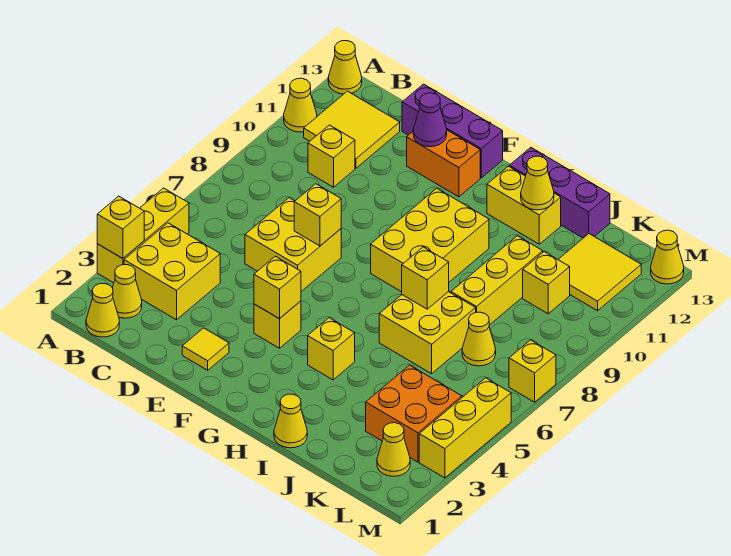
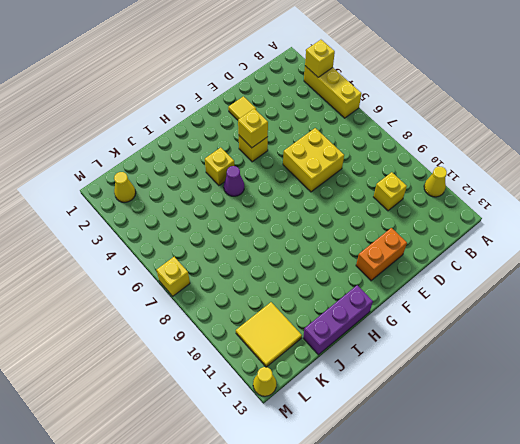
purple 1x1 cone [224,166,244,196] -> purple 1x1 cone moved to [413,93,447,147]
none -> yellow 1x1 cone [328,41,362,94]
none -> yellow 1x1 cone [86,283,119,337]
none -> yellow 1x1 cone [113,265,142,318]
none -> yellow 2x2 brick [124,223,220,320]

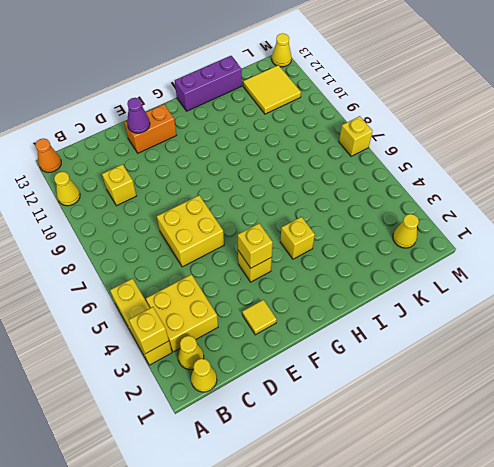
orange 1x1 cone [35,138,61,173] -> yellow 1x1 cone [328,41,362,94]
none -> yellow 2x2 tile [304,91,400,168]
none -> purple 1x3 brick [402,84,503,178]
none -> yellow 2x3 brick [371,188,489,292]
none -> yellow 1x2 brick [487,166,561,244]

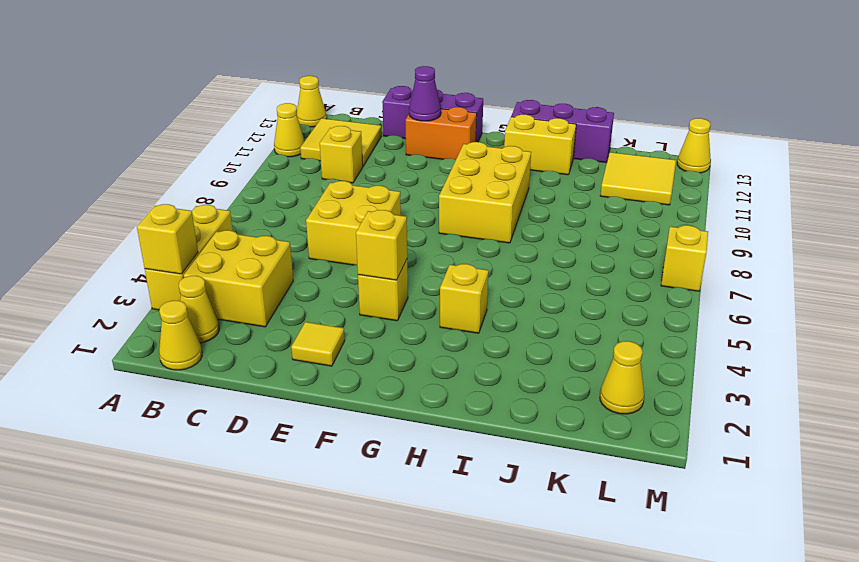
none -> yellow 1x1 cone [274,394,307,448]
none -> yellow 2x2 brick [379,292,476,374]
none -> yellow 1x3 brick [451,236,543,325]
none -> orange 2x2 brick [366,365,462,462]

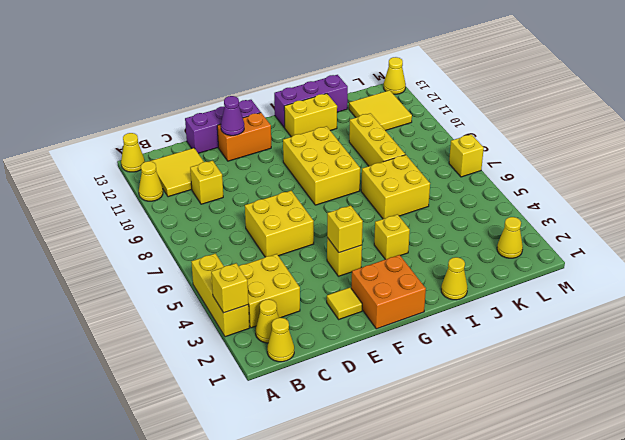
orange 2x2 brick [351,255,426,329] -> orange 2x2 brick moved to [366,365,462,462]
none -> yellow 1x1 cone [462,312,496,366]
none -> yellow 1x1 brick [523,252,570,314]
none -> yellow 1x3 brick [419,378,511,478]
none -> yellow 1x1 brick [294,184,341,246]

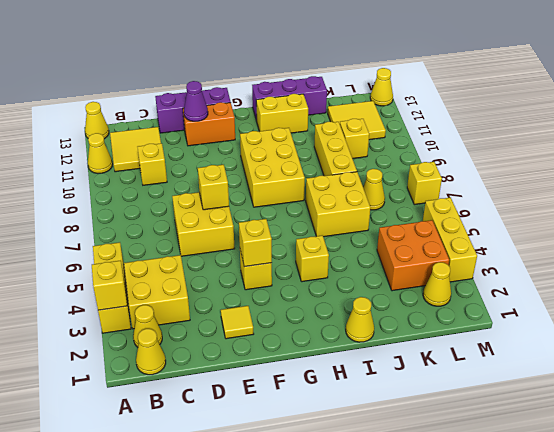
none -> yellow 1x1 brick [402,247,449,309]
none -> yellow 1x1 cone [521,156,554,210]

